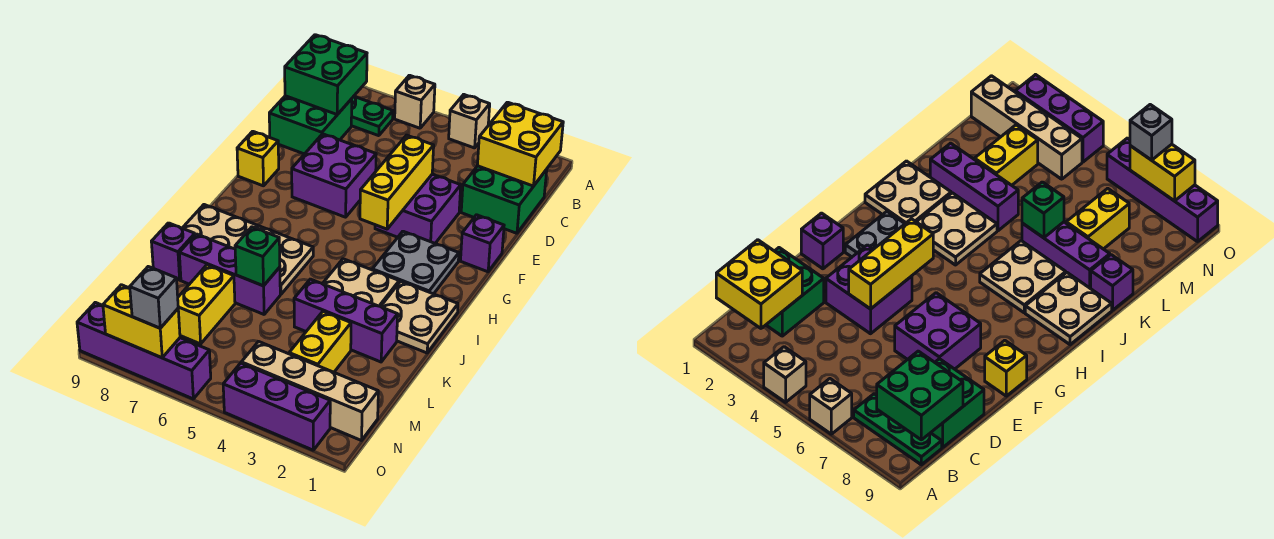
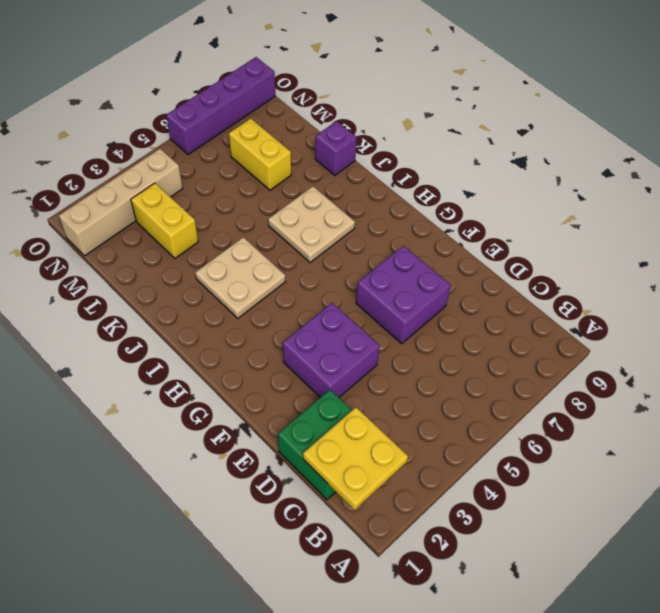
yellow 2x2 plate [303,407,408,510] -> yellow 2x2 brick [477,102,563,186]
none -> tan 1x1 brick [449,95,490,148]
none -> tan 1x1 brick [395,75,435,128]
none -> green 1x3 plate [351,96,393,136]

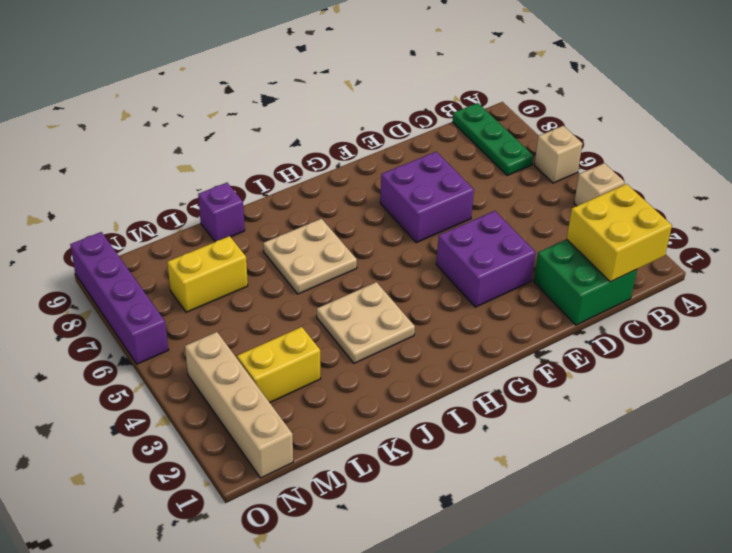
none -> green 2x2 brick [269,96,352,154]
none -> purple 1x1 brick [461,215,504,272]
none -> yellow 1x1 brick [237,131,279,186]

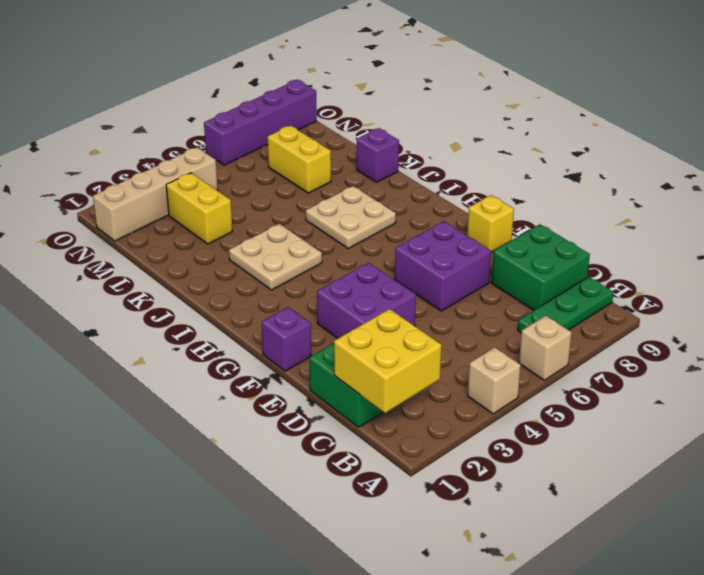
none -> grey 2x2 plate [372,231,459,294]
none -> tan 2x2 plate [381,281,458,353]
none -> tan 2x2 plate [183,205,257,249]

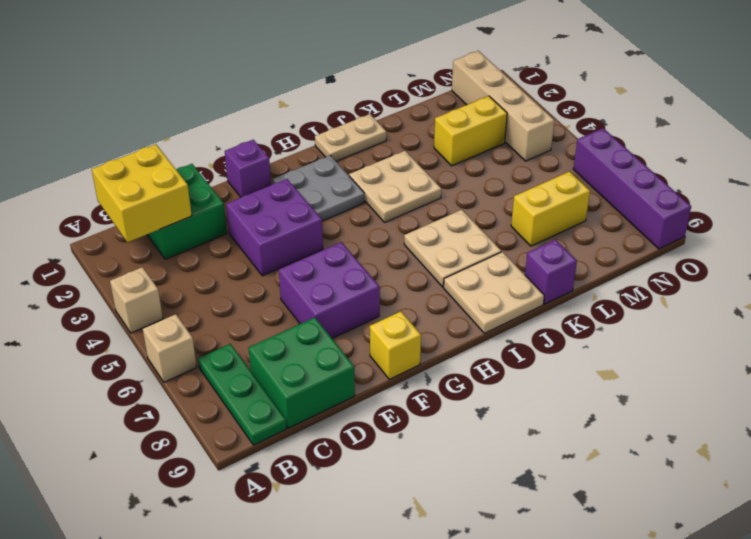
tan 1x2 plate [315,114,386,161] -> tan 2x2 plate [381,281,458,353]
none -> purple 1x3 brick [294,279,398,362]
none -> purple 1x3 brick [179,234,280,314]
none -> purple 1x3 brick [223,363,330,450]

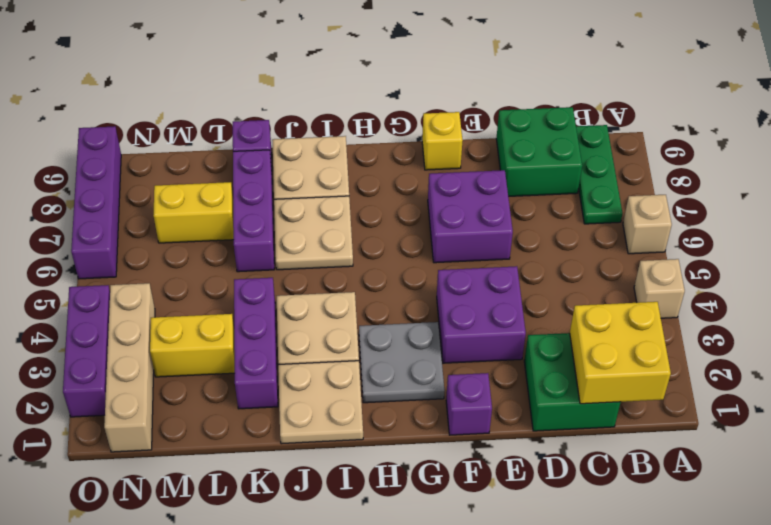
none -> green 2x2 brick [285,35,367,115]
none -> yellow 1x3 brick [360,135,434,229]
none -> green 1x1 brick [235,227,280,286]

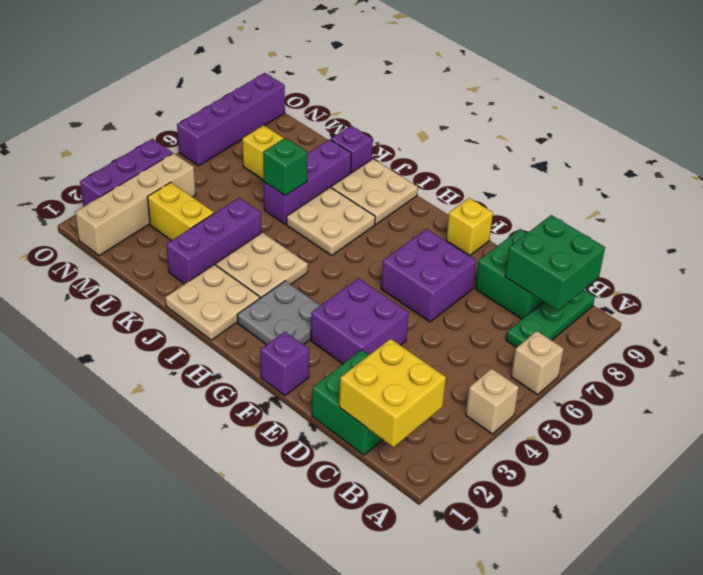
none -> yellow 1x3 brick [360,135,434,229]
none -> yellow 1x2 brick [103,285,180,358]
none -> grey 1x1 brick [130,267,178,328]

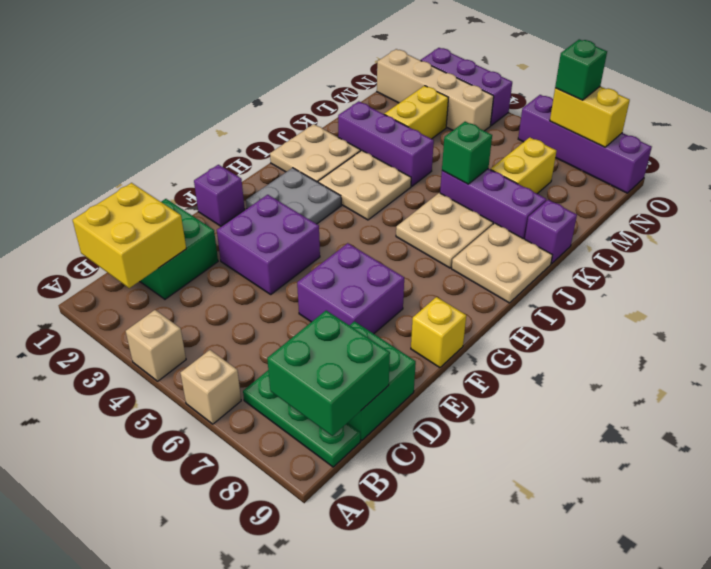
green 1x1 brick [555,39,607,100] -> grey 1x1 brick [130,267,178,328]
none -> yellow 1x3 brick [360,135,434,229]

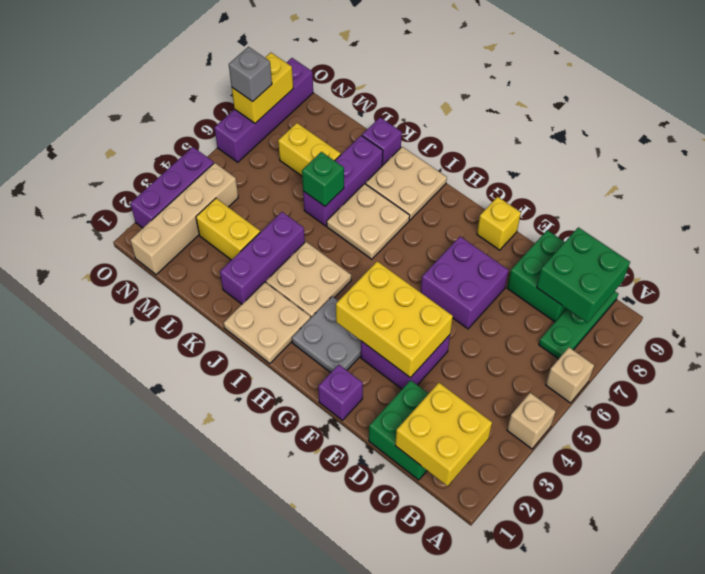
yellow 2x3 brick [336,261,453,378] -> yellow 1x3 brick [360,135,434,229]

